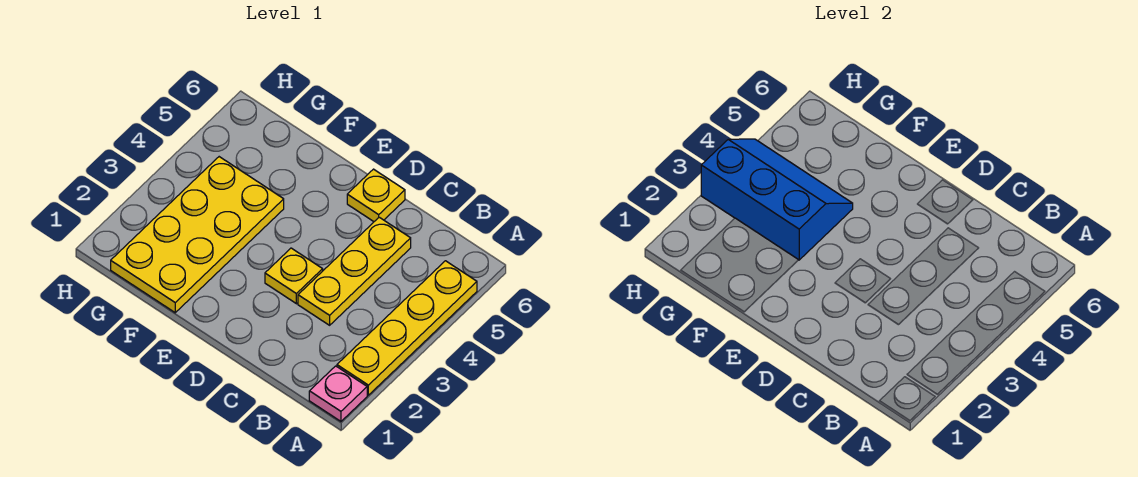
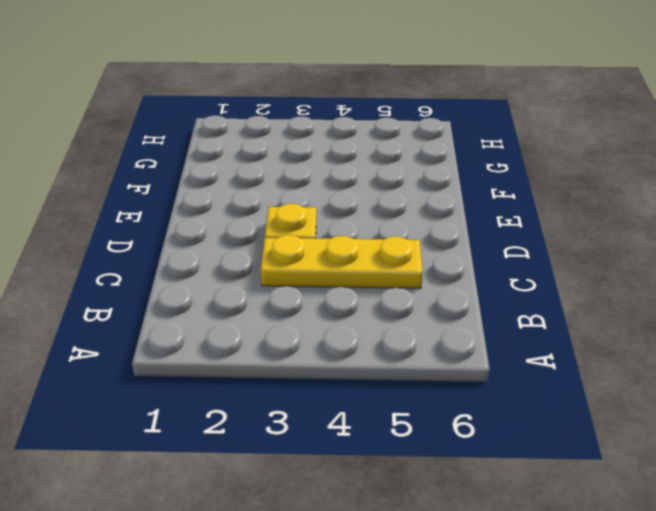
none -> pink 1x1 plate [309,366,367,421]
none -> yellow 1x4 plate [337,261,477,395]

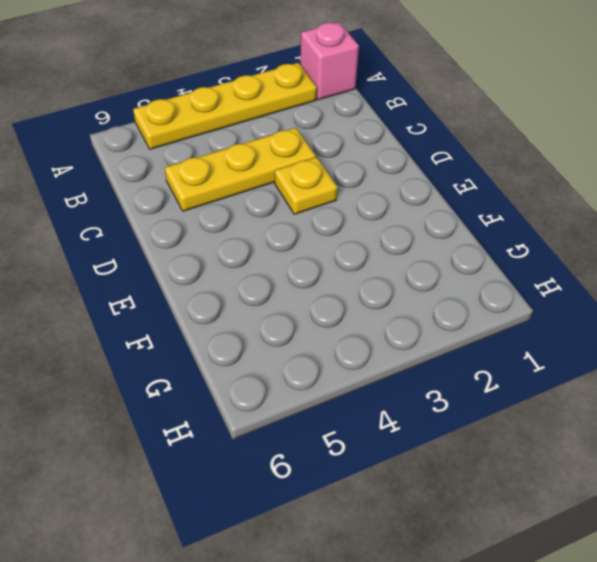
pink 1x1 brick [300,22,359,100] -> pink 1x1 plate [309,366,367,421]
none -> yellow 1x1 plate [347,169,405,221]
none -> yellow 2x4 plate [111,157,284,313]

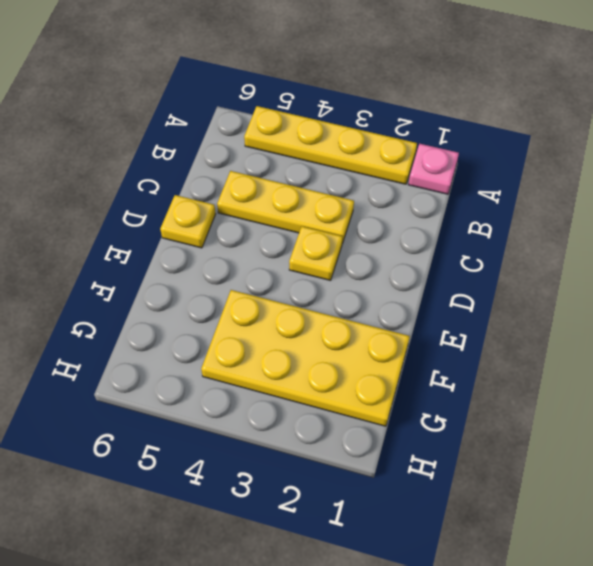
none -> blue 2x3 slope [701,139,853,260]

